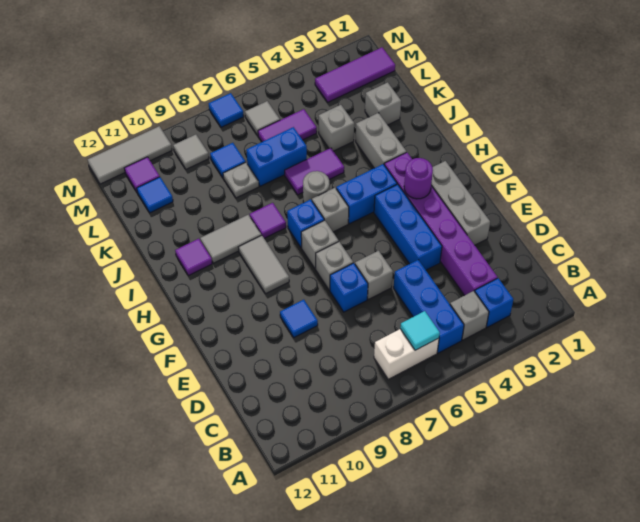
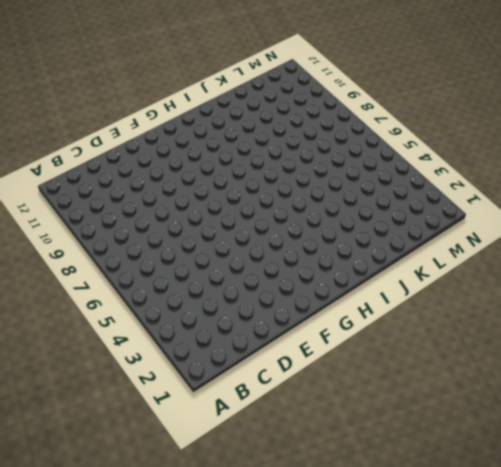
none -> blue 1x1 brick [475,278,513,327]
none -> grey 1x1 brick [450,291,489,340]
none -> blue 1x3 brick [394,260,464,353]
none -> white 1x2 brick [374,329,439,379]

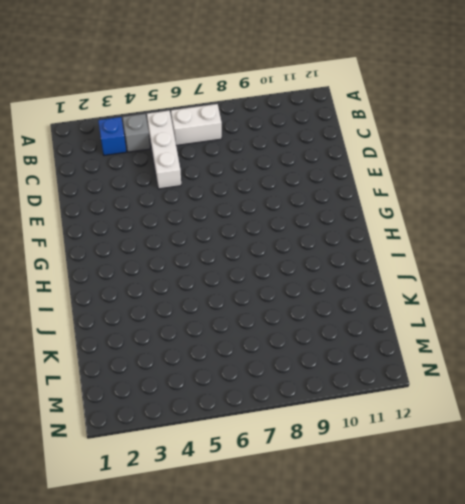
white 1x3 brick [147,111,181,189] -> blue 1x3 brick [394,260,464,353]
none -> purple 1x6 brick [384,152,497,295]
none -> grey 1x3 brick [431,161,490,245]
none -> blue 1x3 brick [374,184,442,270]
none -> grey 1x1 brick [355,251,393,299]

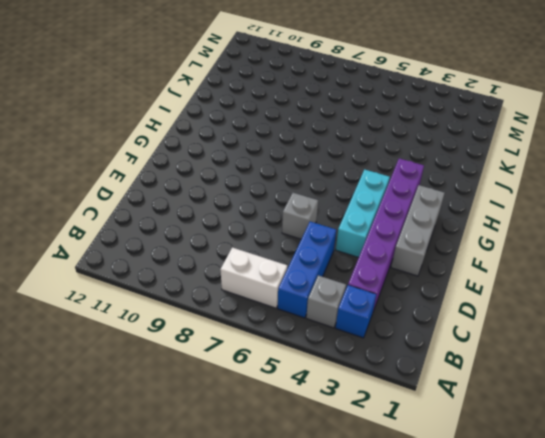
cyan 1x3 brick [336,169,390,257] -> blue 1x3 brick [374,184,442,270]
none -> blue 1x1 brick [330,263,368,312]
none -> blue 1x1 tile [280,300,318,337]
none -> grey 1x1 brick [316,242,353,290]
none -> grey 1x1 brick [301,220,339,269]

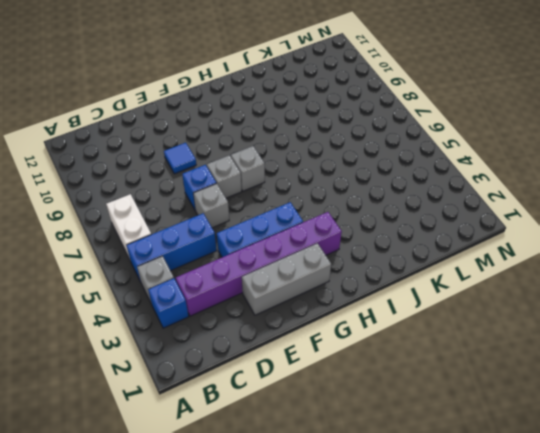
none -> grey 1x2 tile [239,235,289,293]
none -> blue 1x2 brick [336,164,397,224]
none -> grey 1x1 brick [312,188,349,232]
none -> blue 1x1 brick [287,199,324,248]

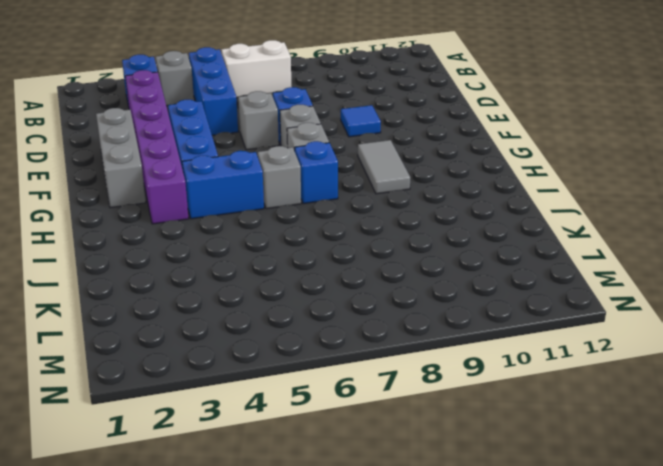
none -> grey 1x2 brick [356,113,406,168]
none -> grey 1x1 round brick [303,171,330,203]
none -> purple 1x1 tile [250,203,286,238]
none -> grey 1x2 tile [200,215,261,263]

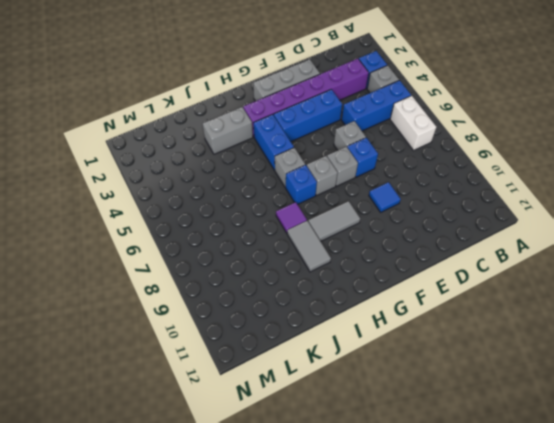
none -> grey 1x1 round brick [303,171,330,203]
none -> purple 1x1 tile [175,239,212,276]
none -> purple 1x2 tile [285,148,344,195]
none -> grey 1x1 brick [365,82,401,125]

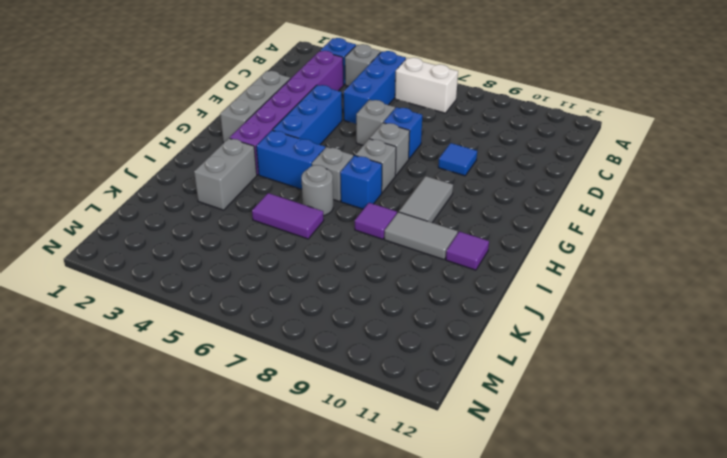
none -> grey 1x1 brick [365,82,401,125]
none -> grey 1x1 brick [319,105,354,151]
none -> blue 1x2 brick [246,127,307,186]
none -> grey 1x1 plate [223,162,259,198]

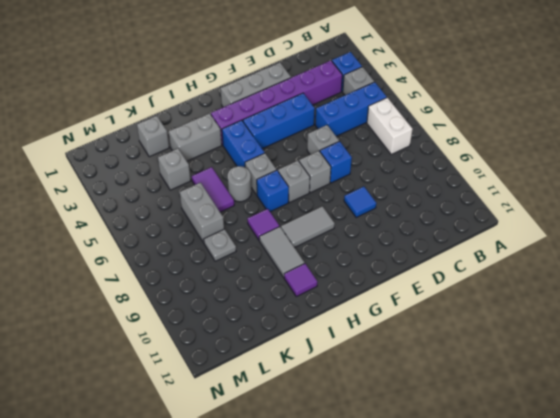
grey 1x2 brick [180,183,224,243] -> blue 1x2 brick [246,127,307,186]
none -> purple 1x2 tile [258,109,317,142]
none -> blue 1x1 tile [210,143,245,177]
none -> blue 1x1 tile [137,177,173,213]
none -> purple 1x3 tile [315,47,395,102]

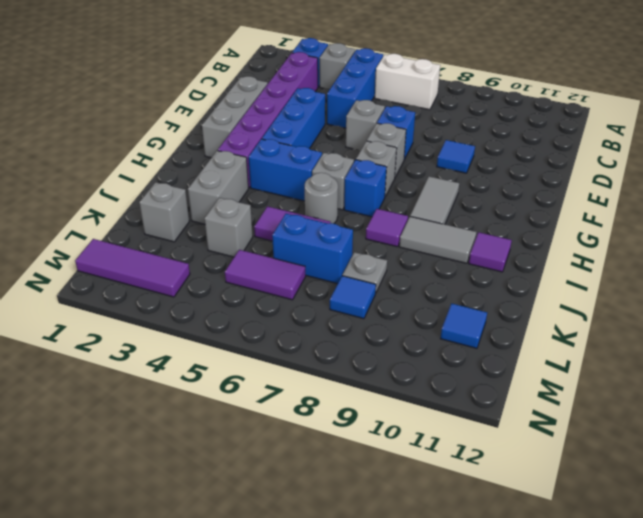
none -> grey 1x1 tile [245,101,280,135]
none -> grey 1x1 tile [173,135,209,169]
none -> purple 1x1 tile [124,157,160,192]
none -> blue 1x1 tile [209,93,244,127]

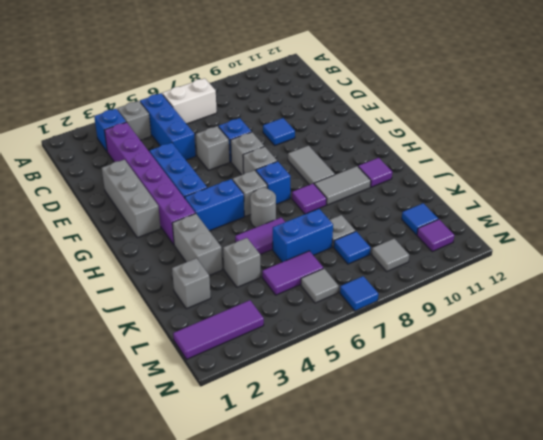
none -> grey 1x3 tile [88,126,172,184]
none -> cyan 1x1 tile [400,311,440,350]
none -> purple 1x1 round brick [404,158,433,199]

